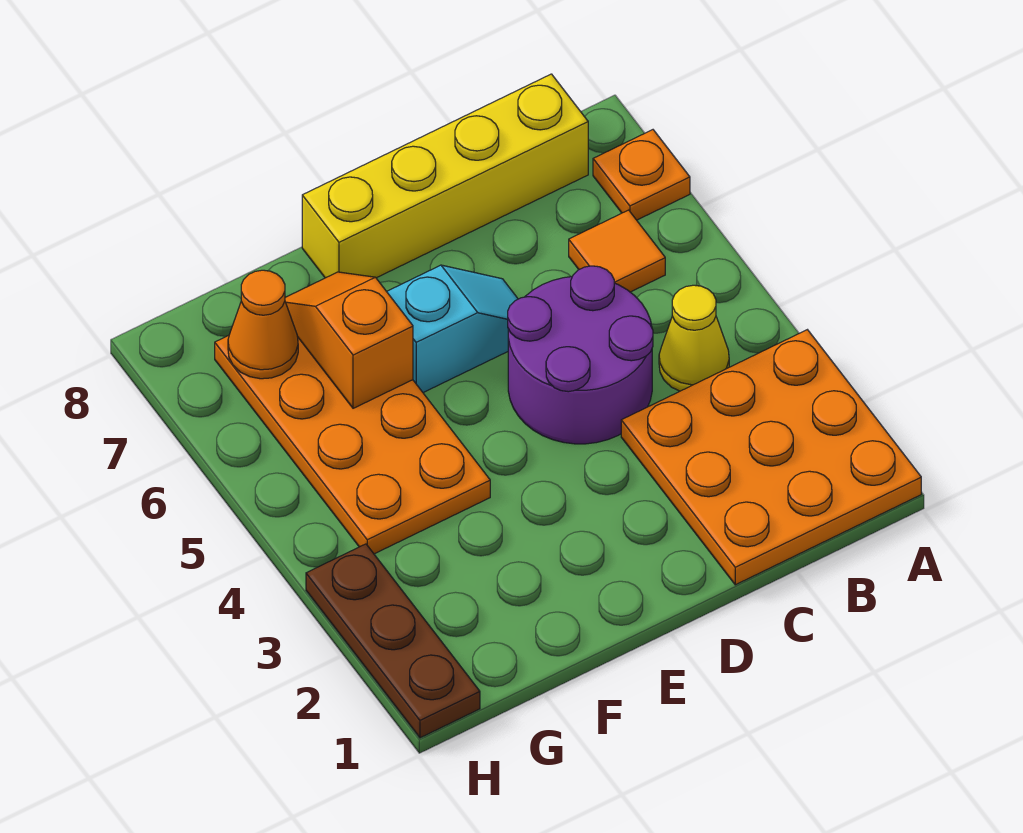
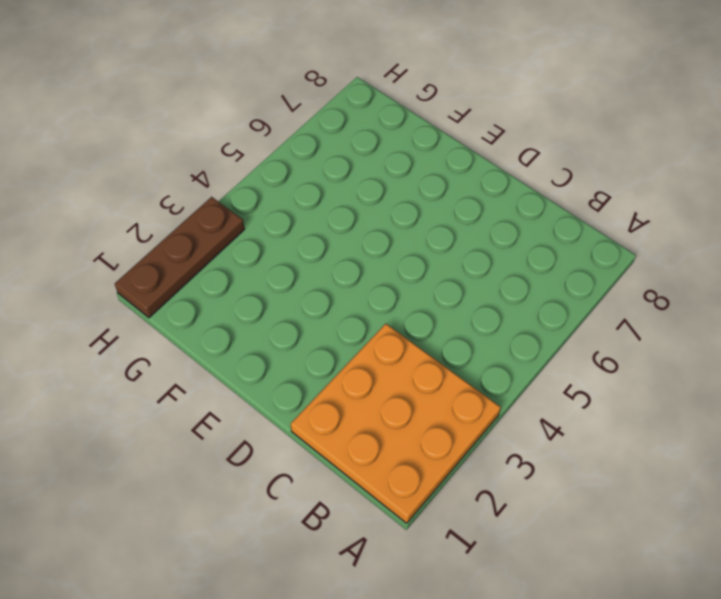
none -> orange 1x1 plate [593,130,690,220]
none -> yellow 1x1 cone [659,285,729,391]

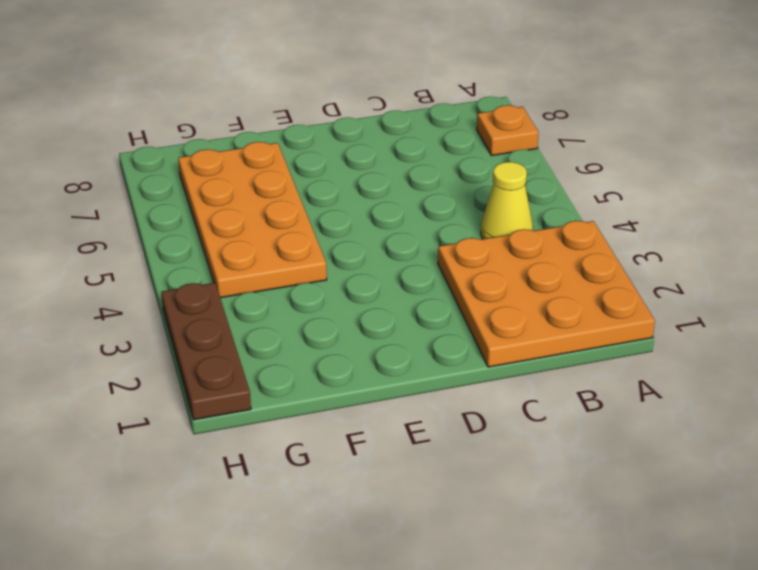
none -> orange 1x1 tile [569,210,665,292]
none -> yellow 1x4 brick [302,74,588,278]

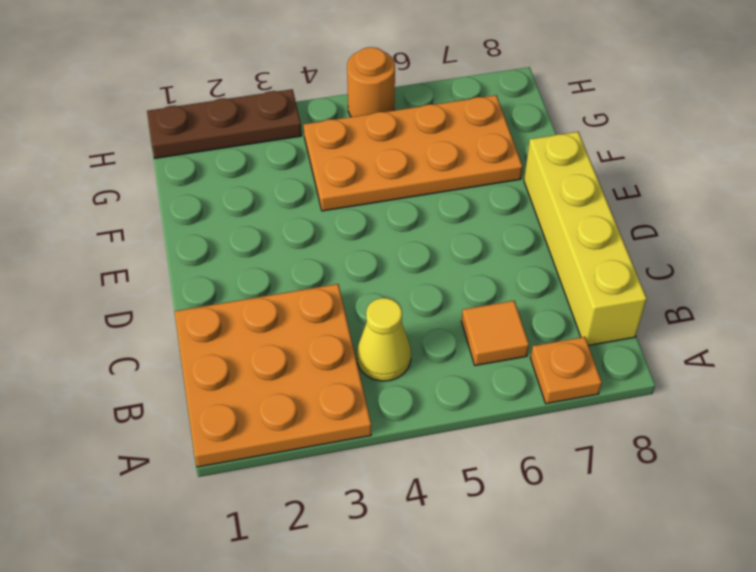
orange 1x1 round brick [347,47,395,117] -> none
none -> purple 2x2 round brick [508,266,653,444]
none -> cyan 1x2 slope [387,265,518,393]

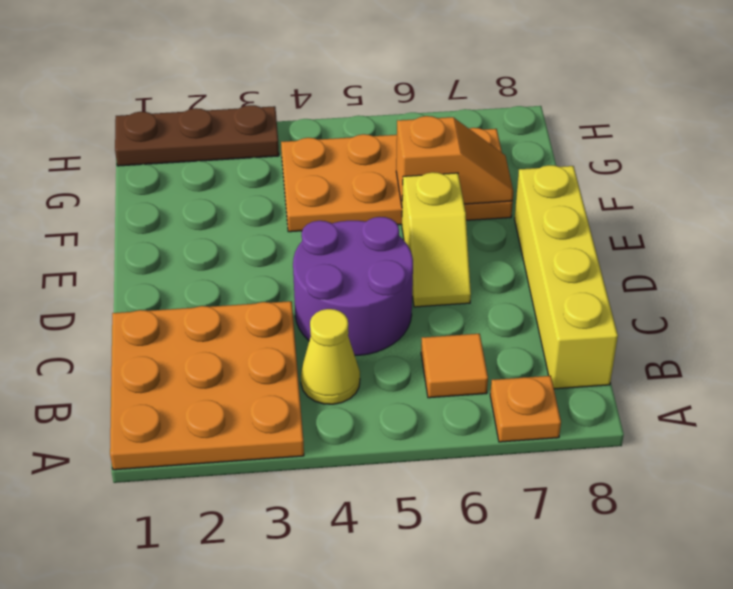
yellow 1x2 slope [402,172,471,307] -> cyan 1x2 slope [387,265,518,393]
none -> orange 1x1 cone [228,270,298,379]

